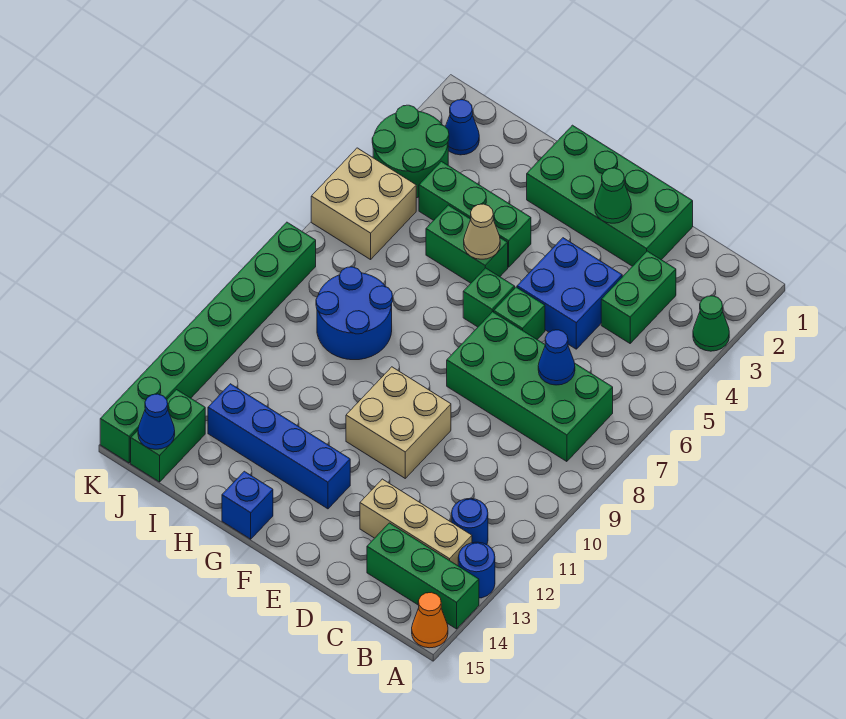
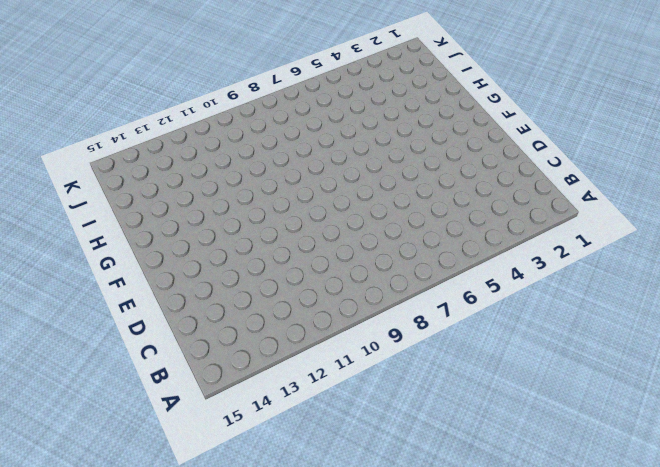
none -> green 1x1 cone [693,296,729,351]
none -> blue 1x1 round brick [458,542,495,598]
none -> green 1x3 brick [367,523,479,629]

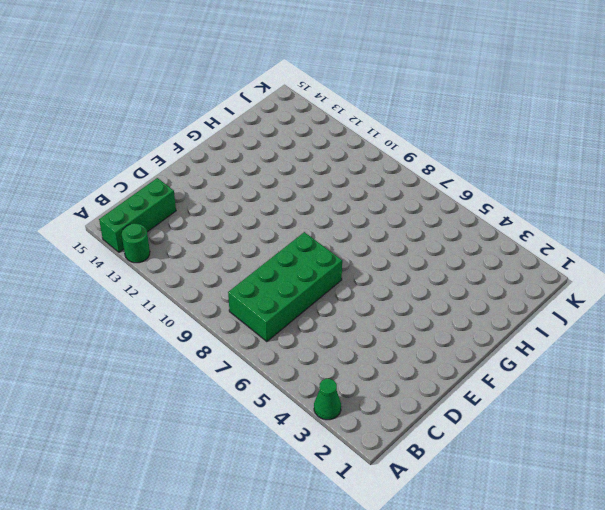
green 1x1 round brick [122,224,150,263] -> blue 1x1 round brick [458,542,495,598]
none -> orange 1x1 cone [412,592,448,648]
none -> blue 1x1 round brick [452,498,488,545]
none -> tan 1x3 brick [360,479,472,566]

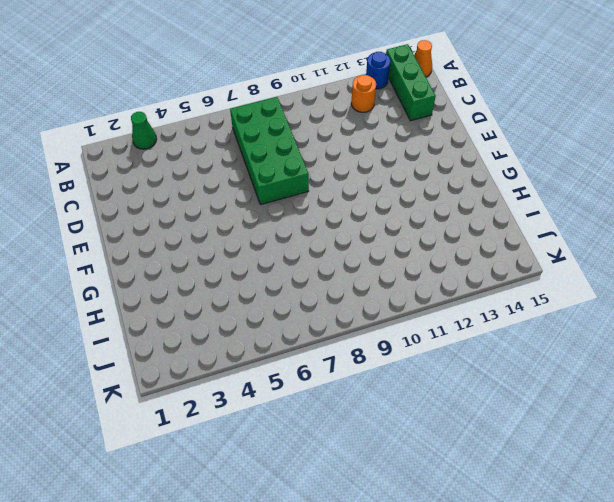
orange 1x1 round brick [351,75,376,112] -> blue 1x1 round brick [452,498,488,545]
none -> tan 1x3 brick [360,479,472,566]
none -> green 1x2 brick [601,251,676,343]
none -> green 2x4 brick [527,125,693,266]

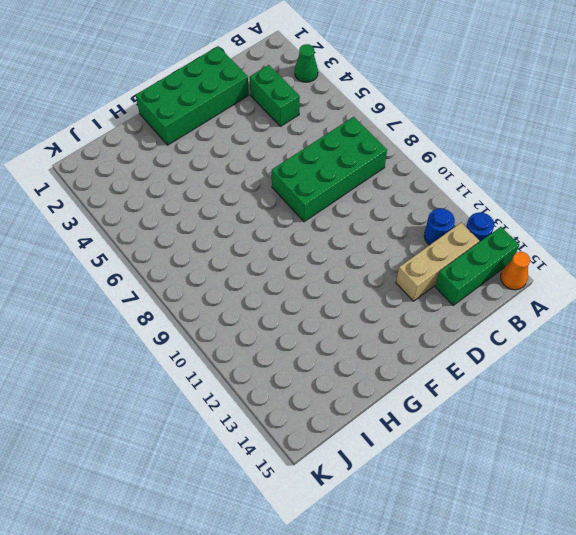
none -> blue 2x2 brick [517,238,622,349]
none -> green 1x1 brick [494,287,545,339]
none -> tan 2x2 brick [346,367,451,478]

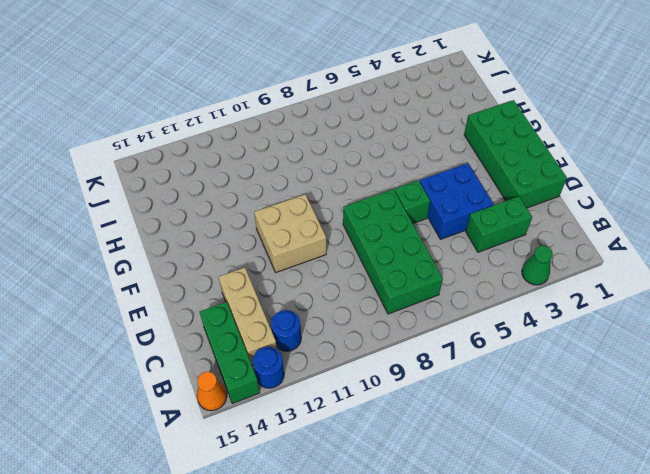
none -> green 1x1 brick [463,268,515,327]
none -> blue 1x4 brick [208,384,350,509]
none -> green 1x3 brick [419,161,531,267]

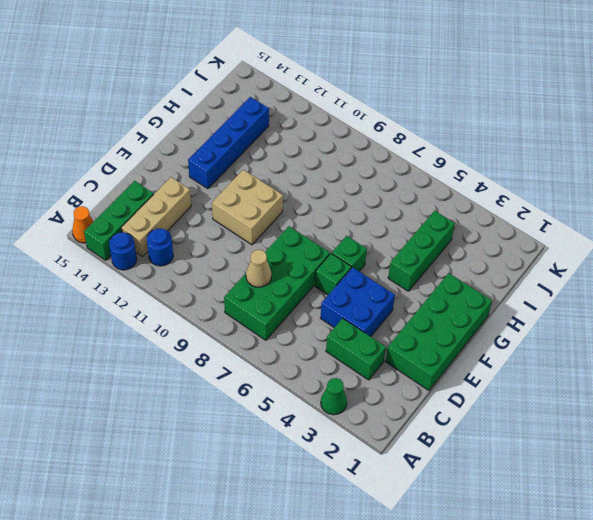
tan 1x1 cone [246,250,272,287] -> tan 1x1 cone moved to [464,204,500,259]
none -> green 1x2 brick [426,205,508,283]
none -> blue 1x1 brick [222,471,273,539]
none -> blue 2x2 round brick [316,267,393,360]

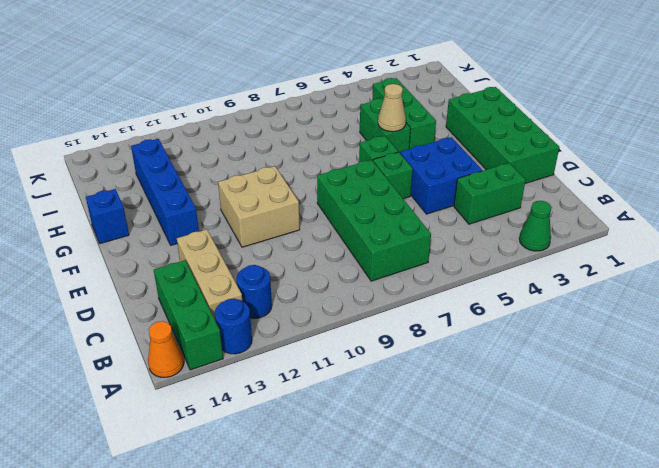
none -> blue 2x2 round brick [316,267,393,360]
none -> blue 1x1 cone [445,100,479,155]
none -> green 2x2 round brick [372,105,449,198]

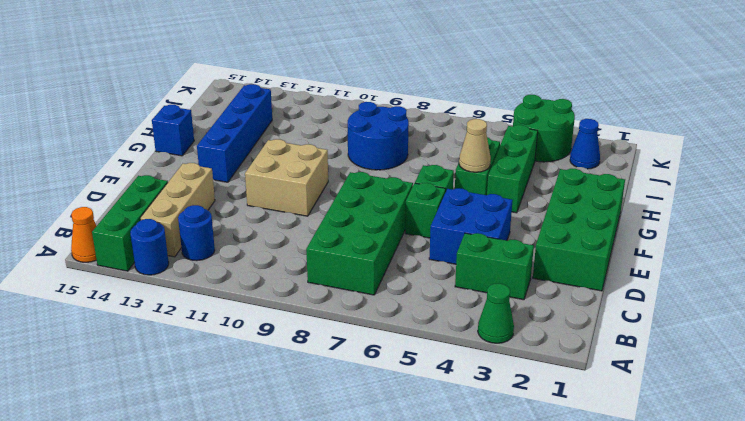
none -> tan 2x2 brick [311,148,416,260]
none -> green 1x2 brick [131,390,205,482]
none -> green 1x8 brick [100,222,316,463]

